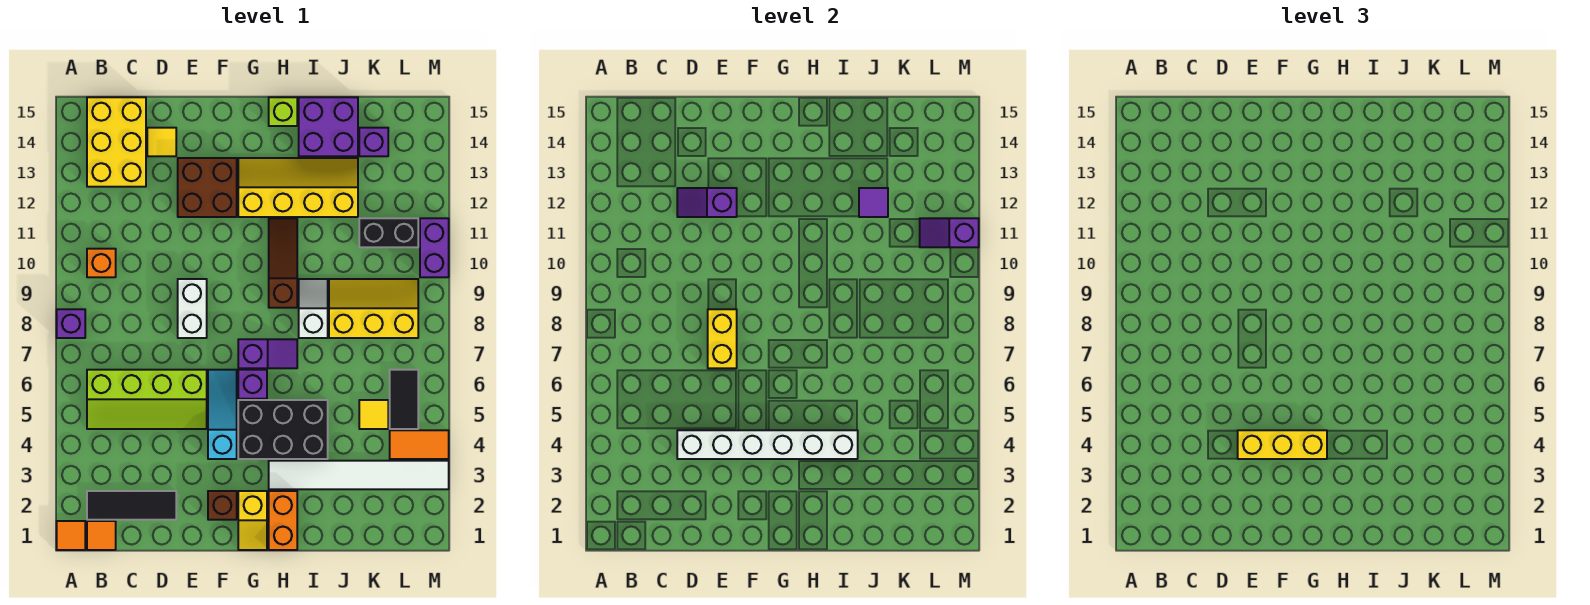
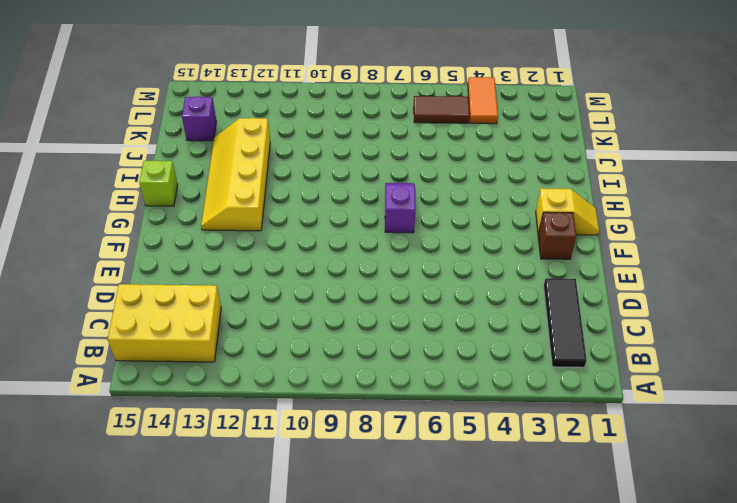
brown 1x2 tile [414,96,470,123] -> black 1x2 tile [390,370,418,429]
none -> orange 1x1 tile [57,521,85,550]
none -> purple 1x1 brick [57,309,85,338]
none -> orange 1x1 tile [87,521,116,550]
none -> lime 2x4 slope [87,370,207,429]

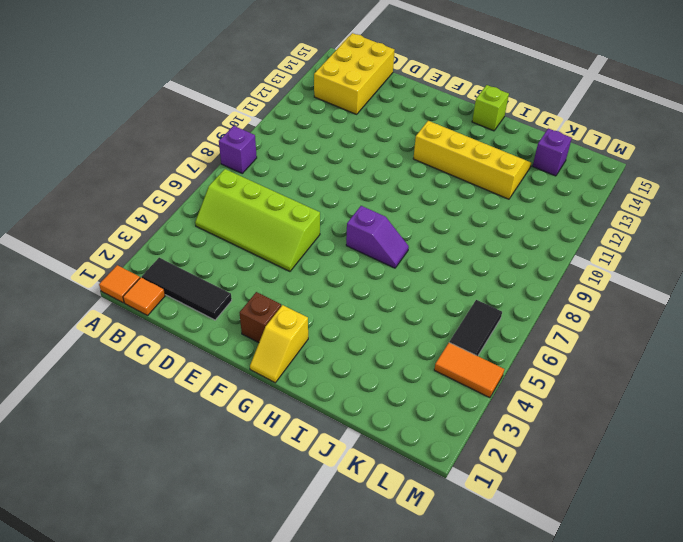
none -> orange 1x1 brick [87,249,116,277]
none -> yellow 1x1 tile [147,128,176,156]
none -> white 1x2 brick [178,279,207,338]
none -> brown 2x2 brick [178,158,237,217]

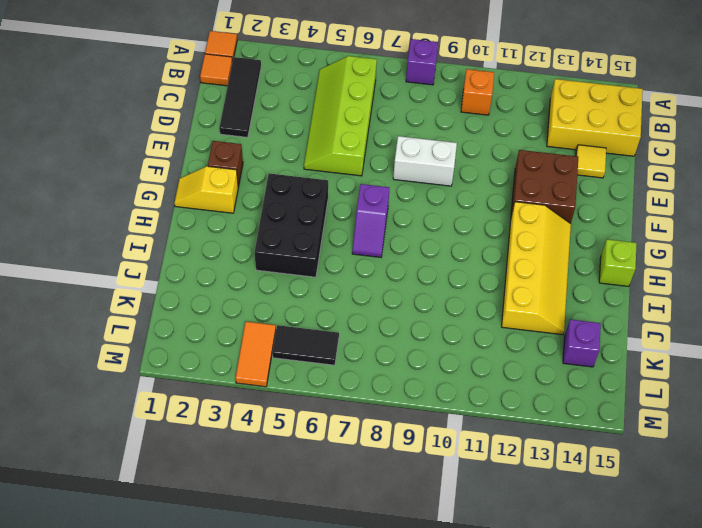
none -> cyan 1x3 slope [208,370,237,459]
none -> purple 1x1 brick [238,370,267,399]
none -> orange 1x2 brick [269,491,297,550]
none -> white 1x6 tile [269,461,449,489]

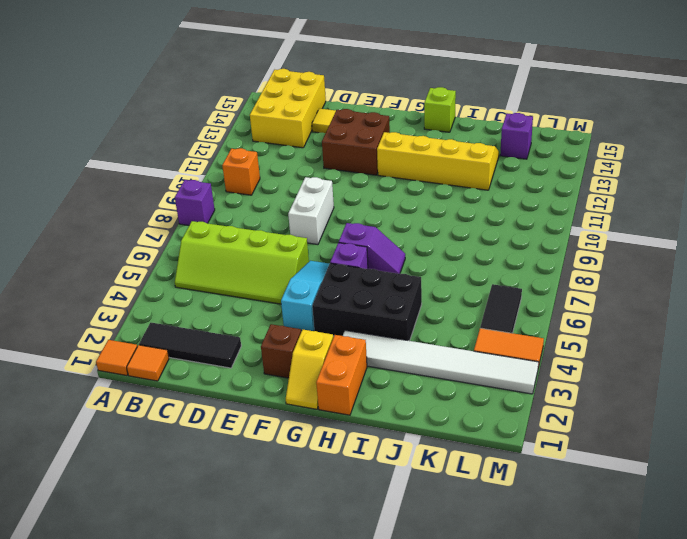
none -> brown 1x3 slope [269,218,297,308]
none -> white 1x2 slope [299,279,328,338]
none -> purple 2x2 brick [299,97,358,156]
none -> yellow 2x3 slope [329,279,418,338]

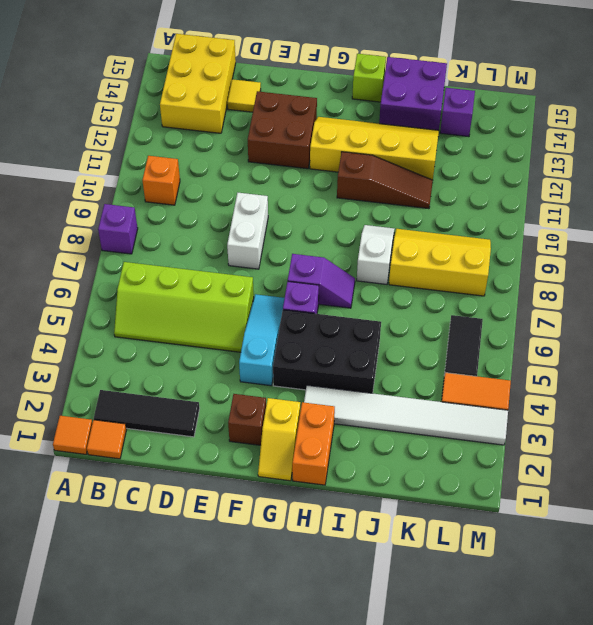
brown 1x3 slope [337,152,433,209] -> brown 1x3 slope turned to [269,218,297,308]
none -> yellow 1x1 tile [359,400,388,429]
none -> black 1x2 brick [359,218,418,247]
none -> purple 1x2 brick [420,218,449,277]
none -> white 1x6 brick [677,430,858,459]

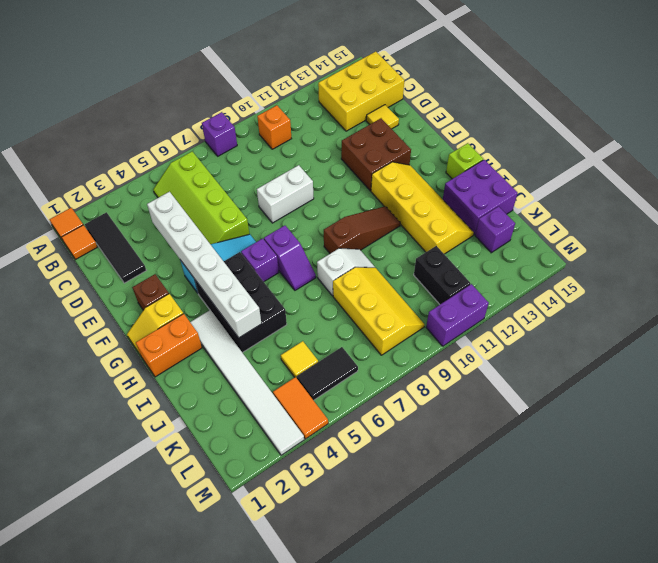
none -> purple 1x2 slope [677,188,737,217]
none -> yellow 1x2 brick [708,309,737,368]
none -> purple 1x1 tile [859,188,888,217]
none -> purple 1x2 slope [920,218,979,247]

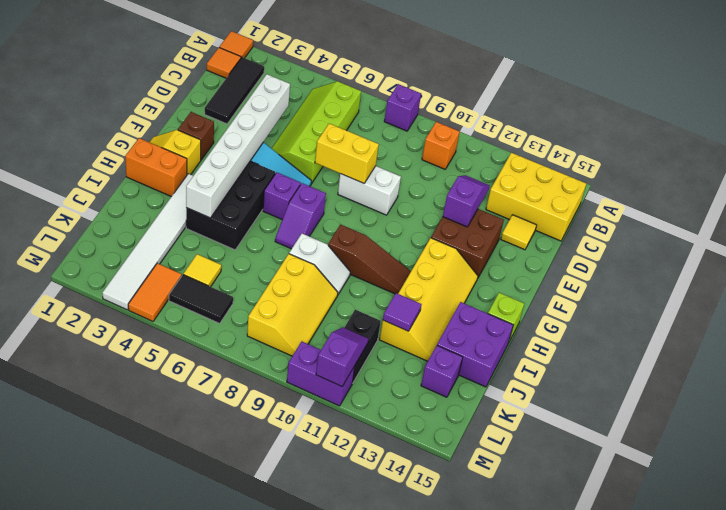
none -> yellow 1x3 brick [1238,430,1327,459]

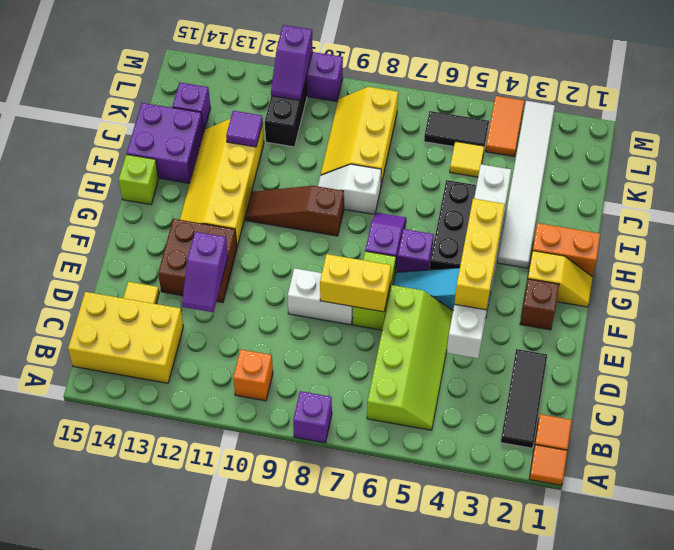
lime 1x2 brick [353,251,396,330] -> none

